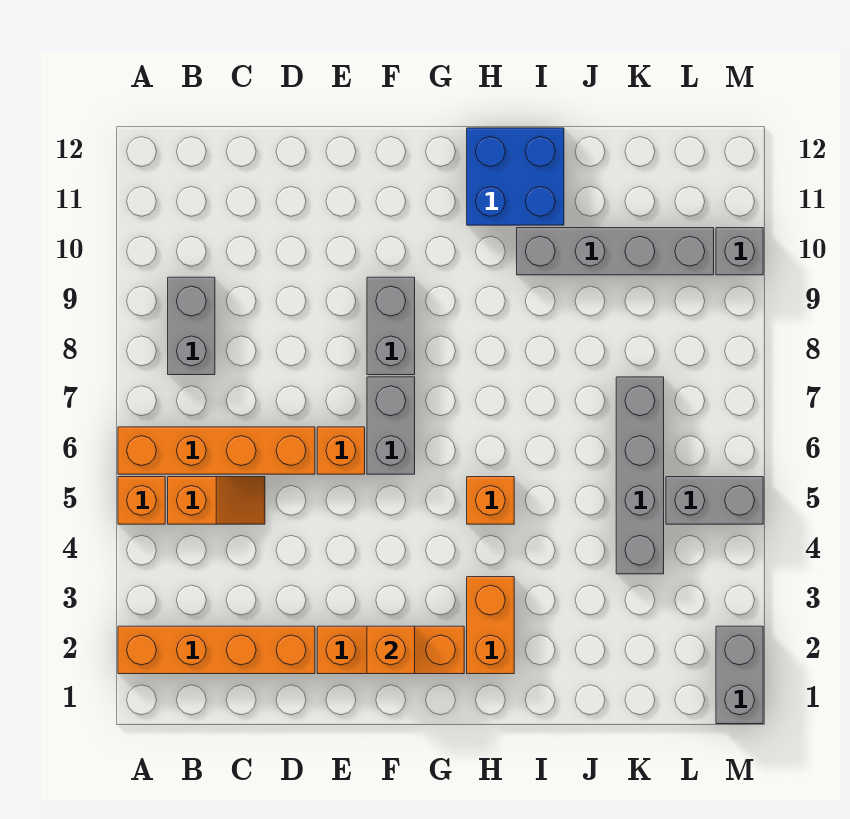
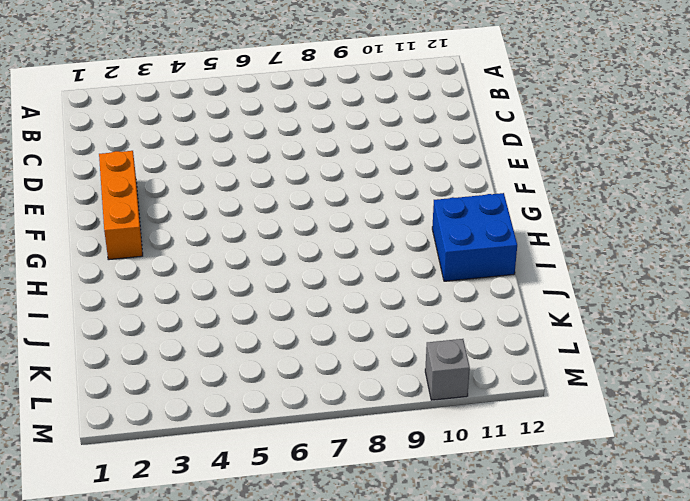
none -> orange 1x4 brick [118,626,315,674]
none -> orange 1x1 brick [118,477,165,524]
none -> orange 1x4 brick [118,427,315,474]

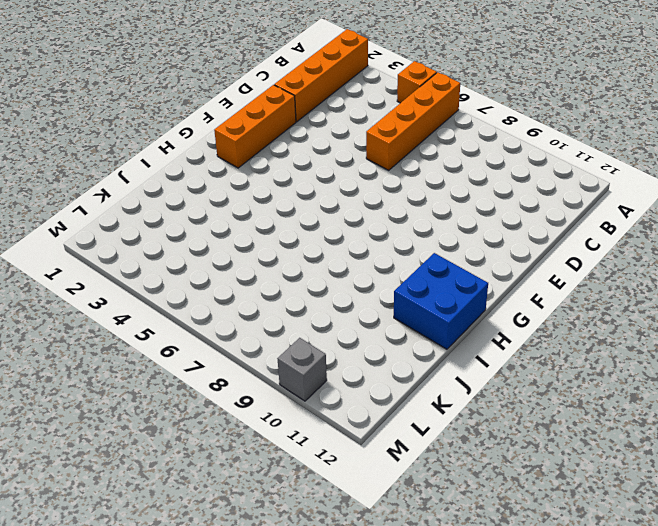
none -> orange 1x2 slope [168,477,265,524]
none -> grey 1x2 brick [168,277,215,375]
none -> orange 1x1 brick [317,427,365,474]

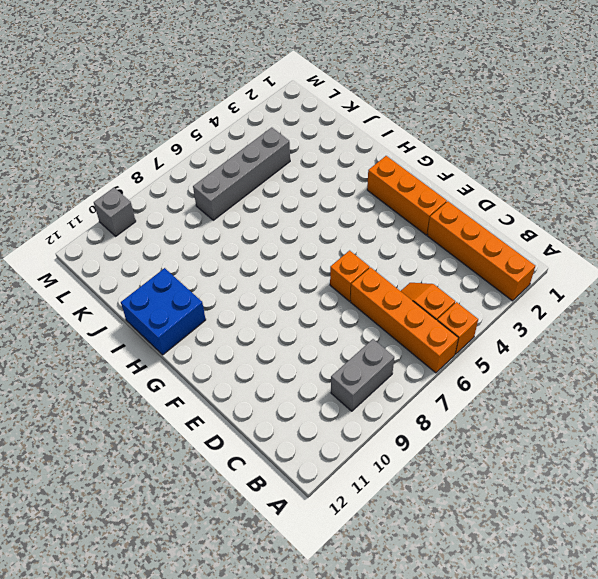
none -> grey 1x2 brick [367,377,415,474]
none -> grey 1x2 brick [367,277,415,375]
none -> orange 1x2 brick [467,577,514,674]

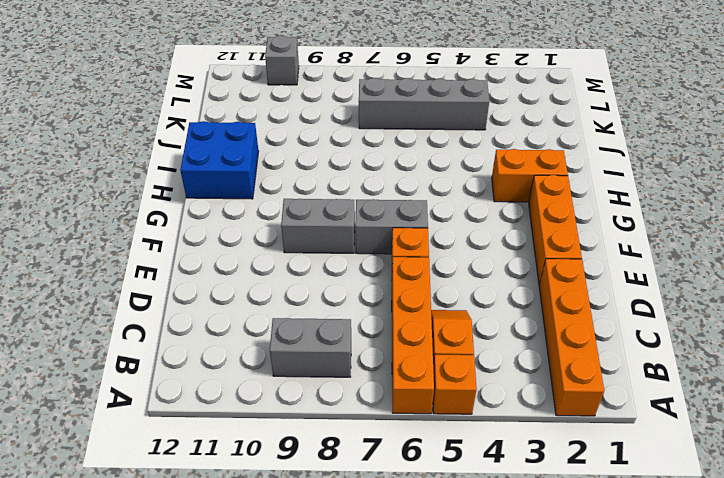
none -> orange 1x1 brick [467,477,514,524]
none -> grey 1x4 brick [517,228,714,275]
none -> grey 1x2 brick [666,477,763,524]

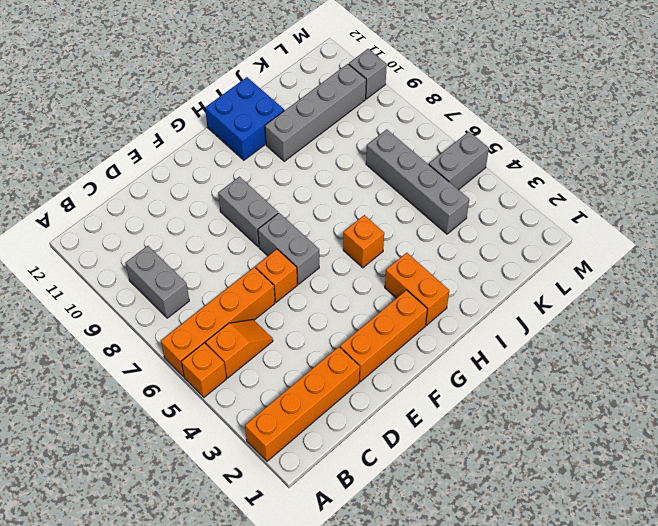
none -> grey 1x2 brick [716,626,763,724]
none -> orange 1x1 brick [367,626,415,674]

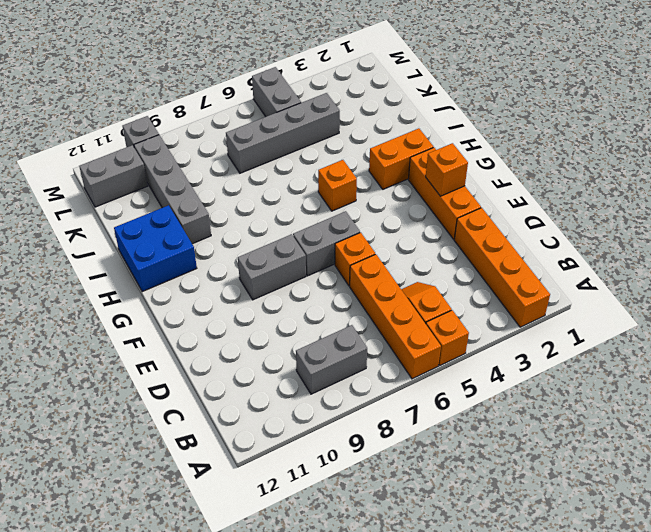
grey 1x2 brick [79,145,148,207] -> grey 1x2 brick moved to [716,626,763,724]

